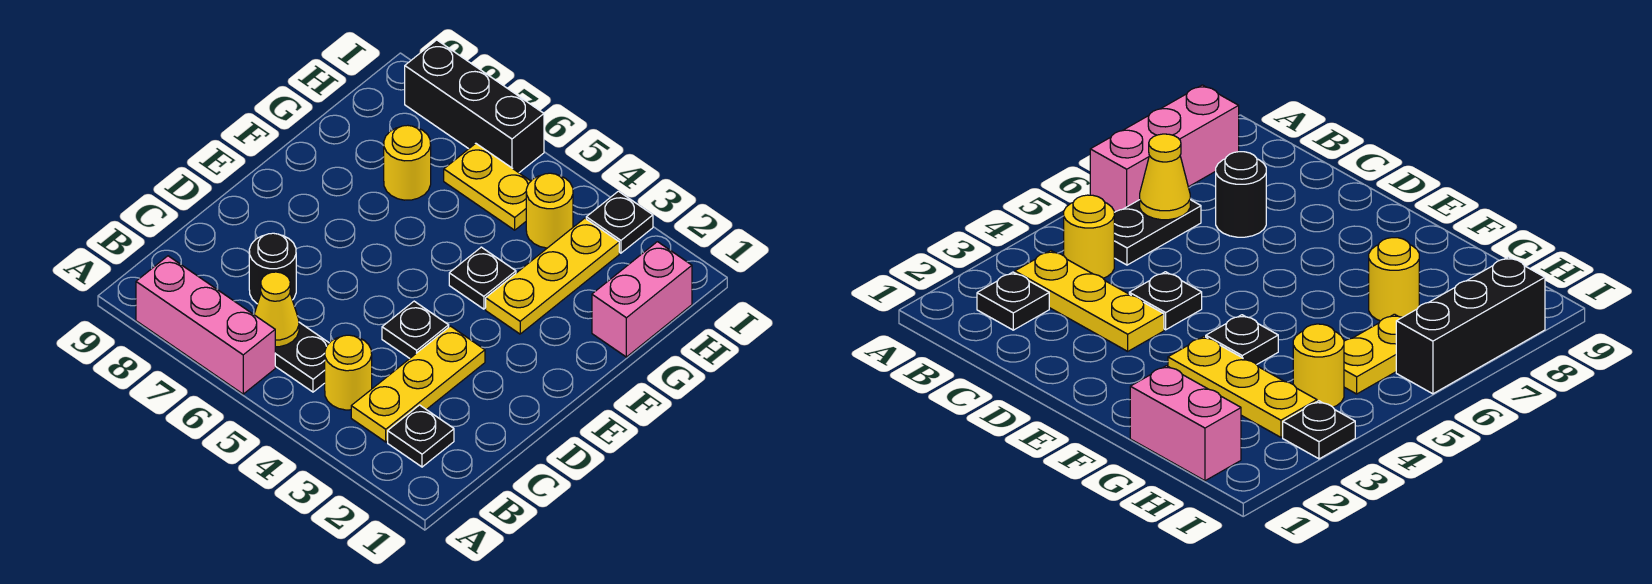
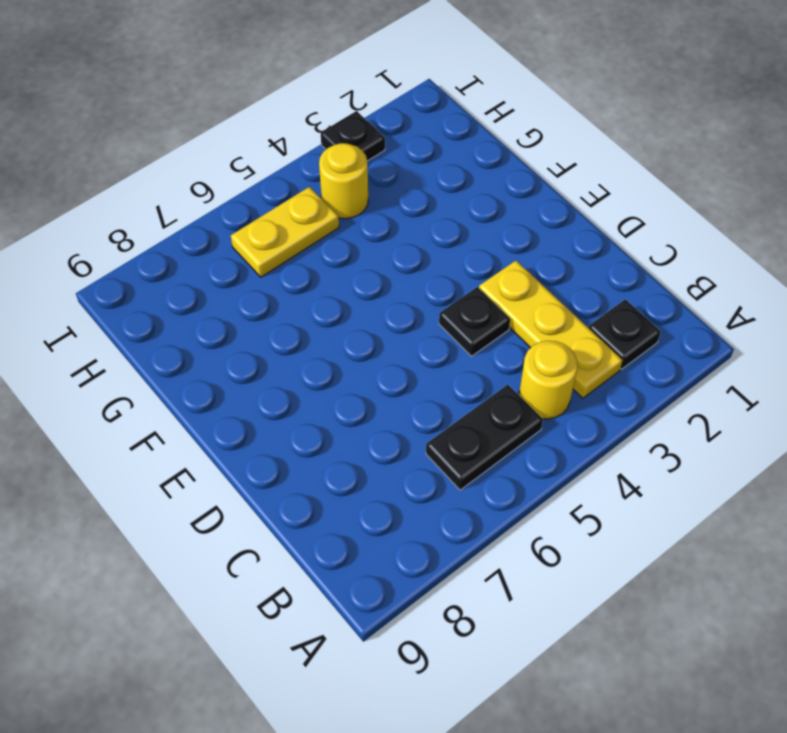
none -> pink 1x3 brick [136,256,275,394]
none -> black 1x1 round brick [249,233,296,304]
none -> yellow 1x3 plate [486,218,619,334]

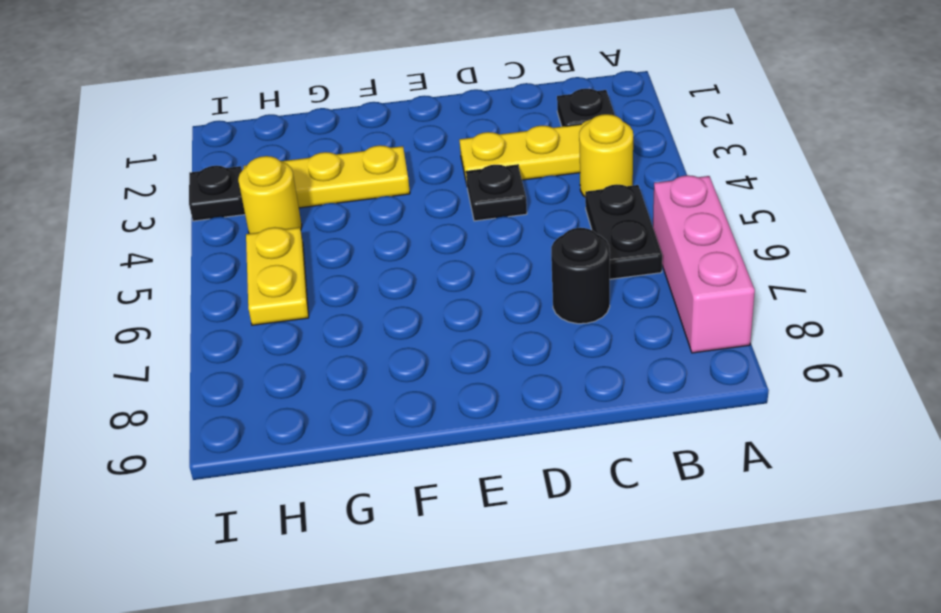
none -> black 1x1 plate [449,247,516,309]
none -> pink 1x2 brick [592,242,692,357]
none -> yellow 1x1 round brick [384,125,431,200]

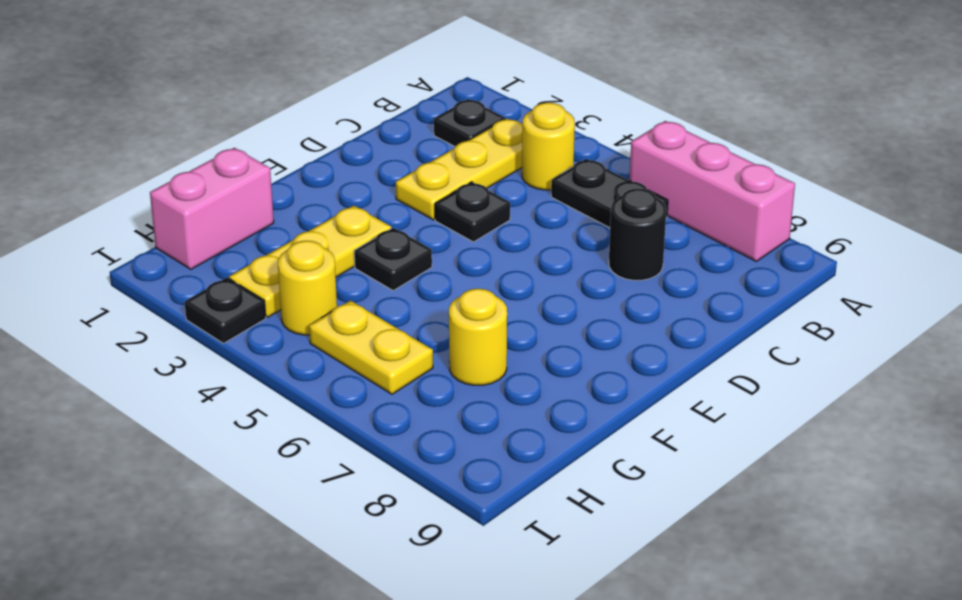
none -> black 1x3 brick [405,40,544,173]
none -> yellow 1x1 cone [254,272,299,347]

